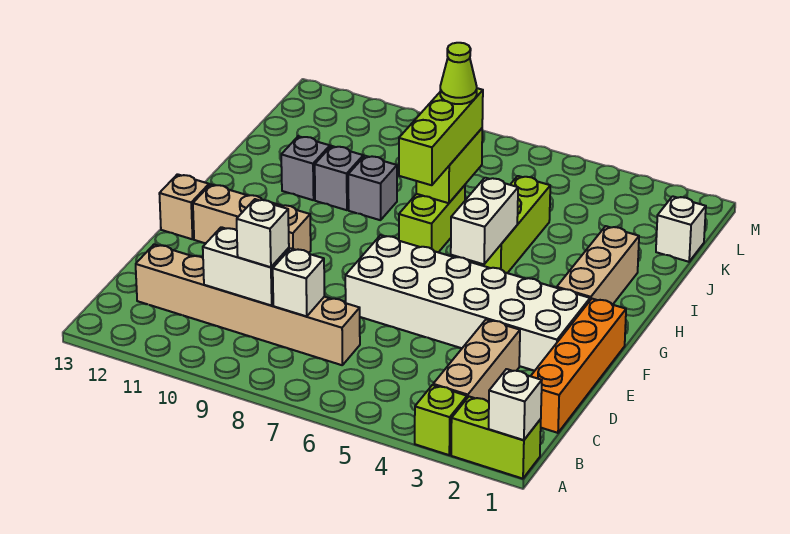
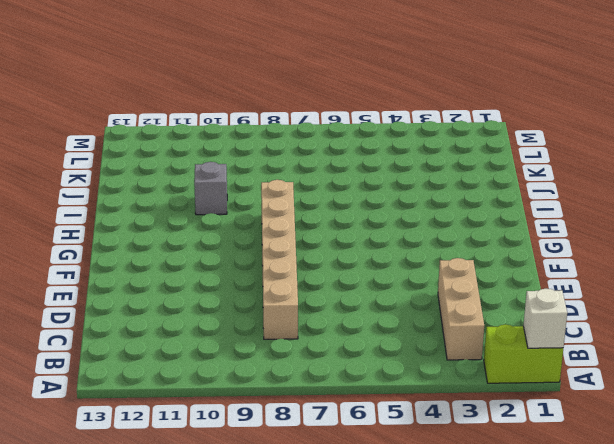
tan 1x6 brick [261,180,298,339] -> tan 1x6 brick turned to [136,244,360,365]
none -> lime 1x1 brick [415,385,467,455]
none -> orange 1x4 brick [531,299,626,433]
none -> white 2x6 brick [345,235,590,371]

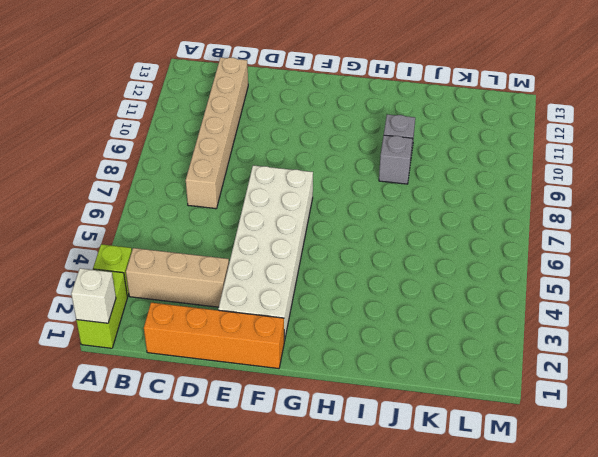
none -> tan 1x3 brick [193,184,311,253]
none -> tan 1x1 brick [159,174,209,239]
none -> tan 1x3 brick [557,226,639,305]

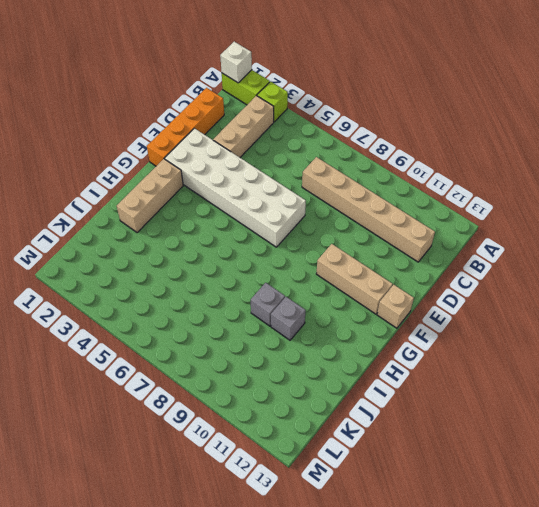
none -> lime 1x3 brick [468,176,550,273]
none -> lime 1x2 brick [399,185,465,252]
none -> grey 1x1 brick [281,136,330,200]

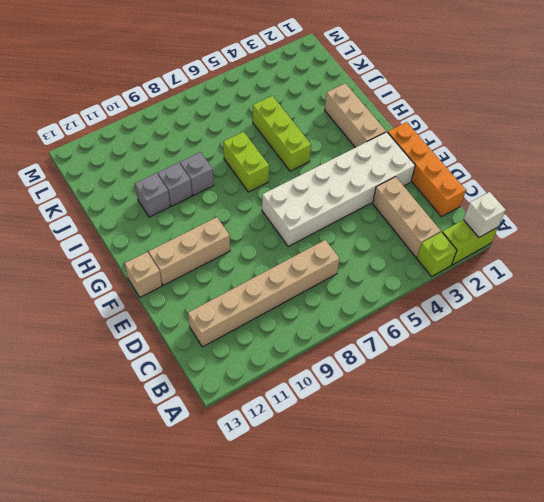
none -> white 1x1 brick [656,196,706,262]
none -> white 1x1 brick [273,248,325,316]
none -> white 1x2 brick [203,227,289,306]

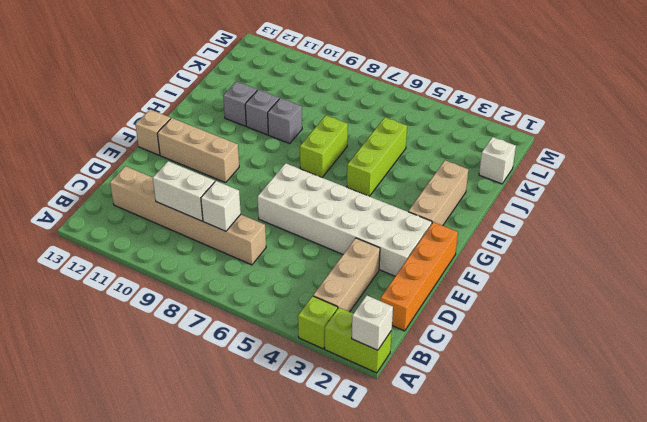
none -> white 1x2 brick [451,178,518,264]
none -> lime 1x2 brick [416,129,482,203]
none -> white 1x1 brick [237,199,289,267]

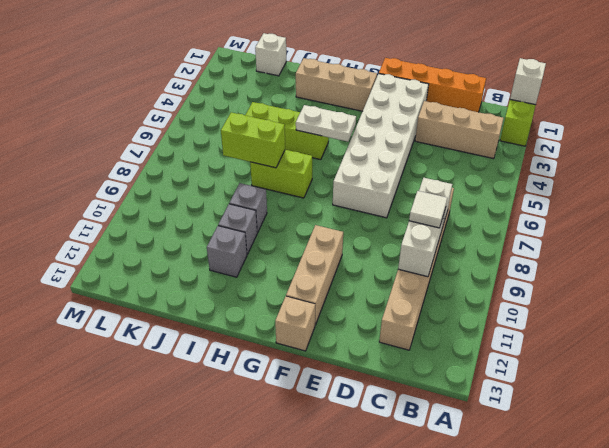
white 1x1 tile [409,191,447,228] -> white 1x1 brick [237,199,289,267]
white 1x2 plate [296,105,356,142] -> white 1x2 brick [451,178,518,264]
none -> lime 1x1 brick [415,385,467,455]
none -> lime 1x3 brick [399,88,483,185]
none -> lime 1x1 cone [440,43,477,104]

